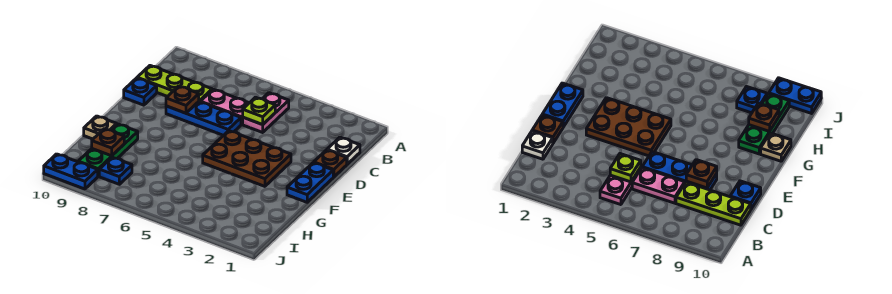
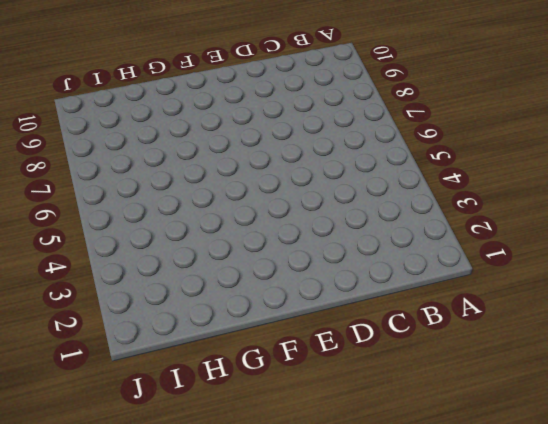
none -> pink 1x2 plate [243,93,289,132]
none -> white 1x1 plate [327,137,360,164]
none -> pink 1x2 plate [200,89,249,124]

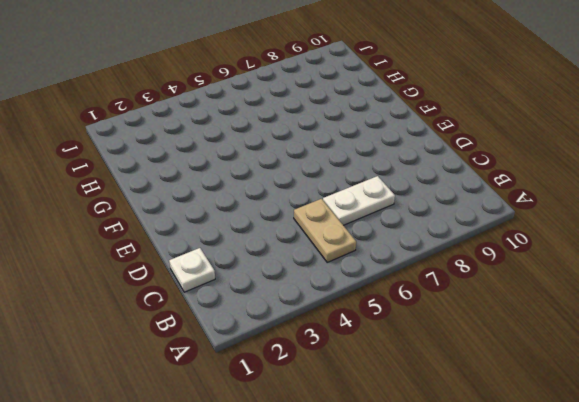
tan 1x2 plate [294,199,356,262] -> pink 1x2 plate [243,93,289,132]
white 1x2 plate [323,176,395,225] -> pink 1x2 plate [200,89,249,124]
none -> lime 1x3 plate [137,66,212,102]
none -> brown 1x1 plate [314,150,347,177]
none -> blue 1x3 plate [166,102,241,135]

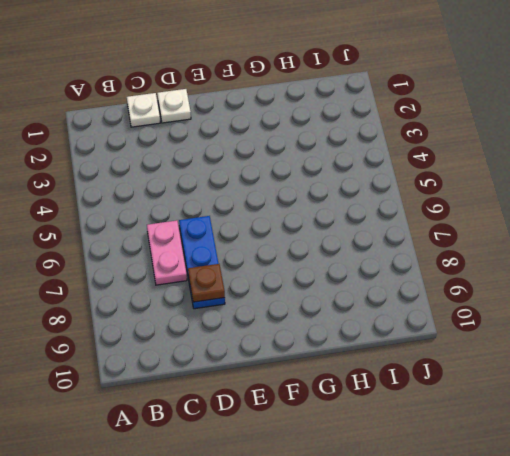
white 1x1 plate [157,89,191,123] -> brown 1x1 plate [314,150,347,177]
none -> pink 1x2 plate [243,93,289,132]
none -> lime 1x3 plate [137,66,212,102]
none -> blue 1x1 plate [124,78,157,105]

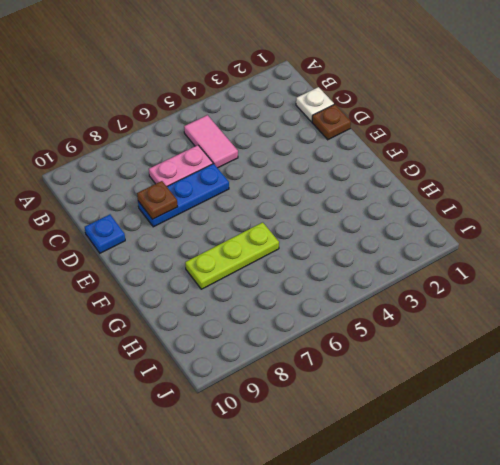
pink 1x2 tile [184,115,238,168] -> pink 1x2 plate [243,93,289,132]
lime 1x3 plate [185,222,279,289] -> lime 1x3 plate moved to [137,66,212,102]
none -> blue 1x2 plate [287,163,333,202]
none -> brown 2x3 plate [203,131,291,186]
none -> green 1x3 plate [78,124,138,176]

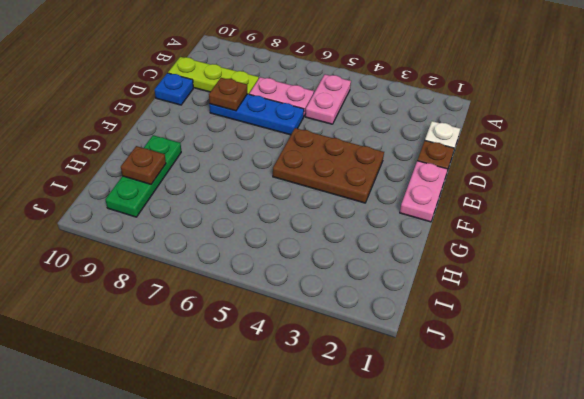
pink 1x2 plate [400,161,447,222] -> blue 1x2 plate [287,163,333,202]
none -> tan 1x1 plate [84,116,117,139]
none -> blue 1x1 plate [99,157,132,184]
none -> blue 1x2 plate [44,154,98,189]

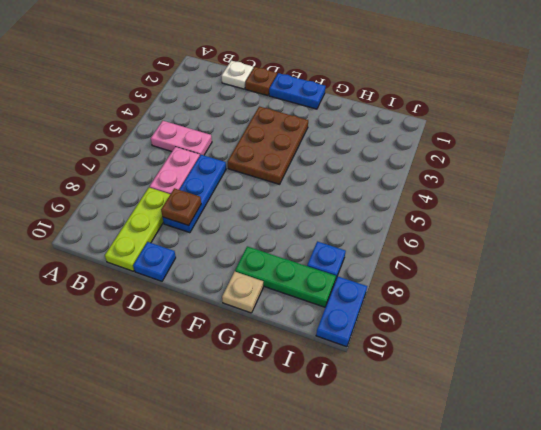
none -> lime 1x1 plate [243,97,275,125]
none -> brown 1x1 plate [92,129,124,156]

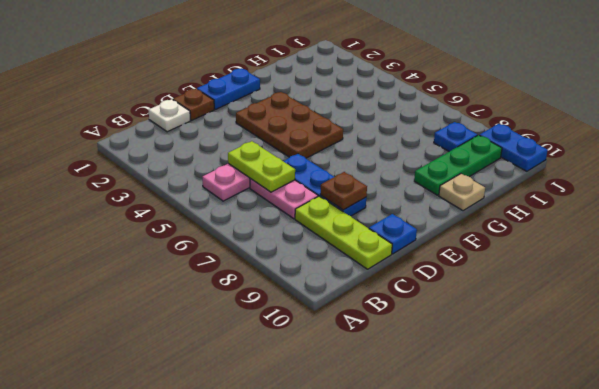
lime 1x2 plate [228,141,295,192] -> lime 1x1 plate [243,97,275,125]
none -> brown 1x1 plate [92,129,124,156]

